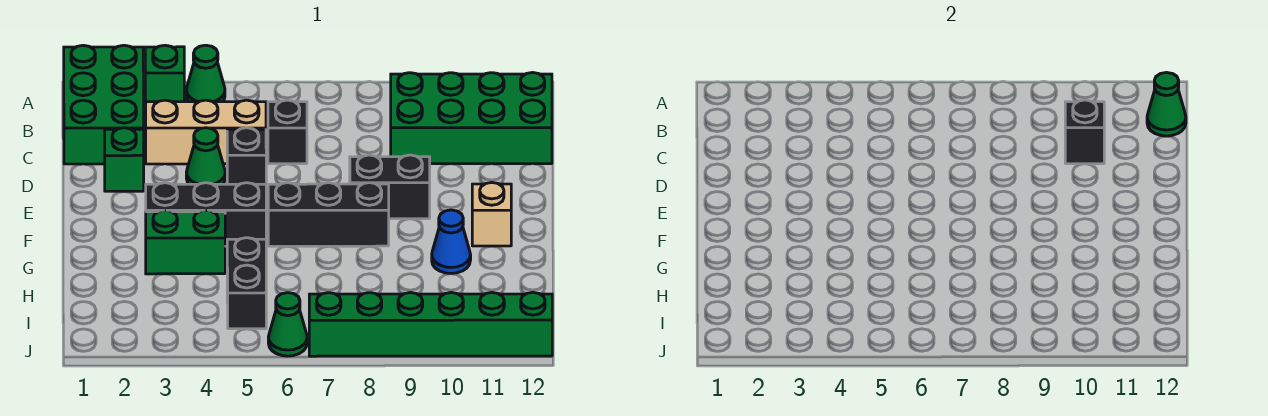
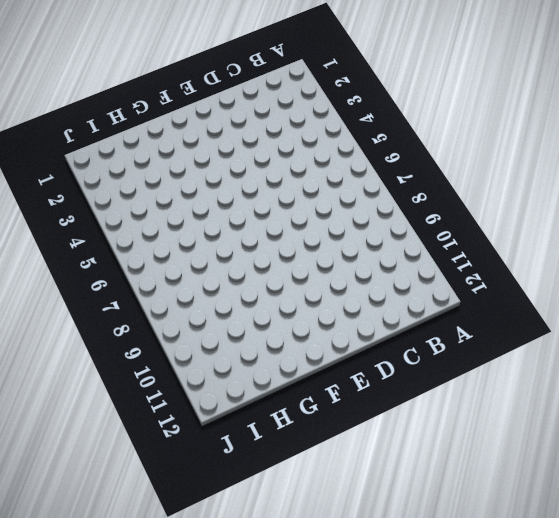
none -> green 2x3 brick [64,45,144,164]
none -> green 1x1 brick [145,45,184,109]
none -> green 1x1 cone [186,45,225,102]

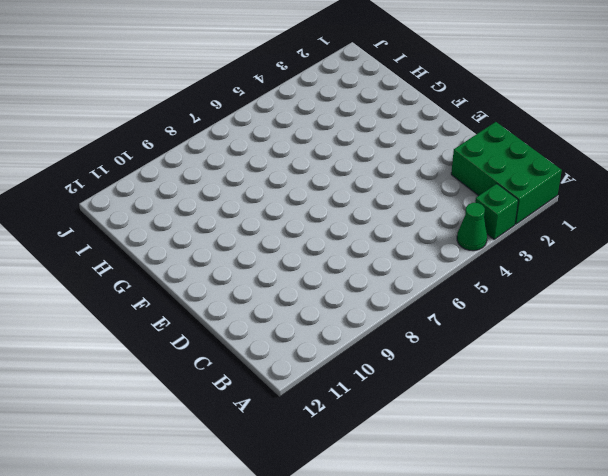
none -> green 2x4 brick [391,73,552,164]
none -> tan 1x3 brick [146,100,266,164]
none -> black 1x1 brick [268,100,307,164]

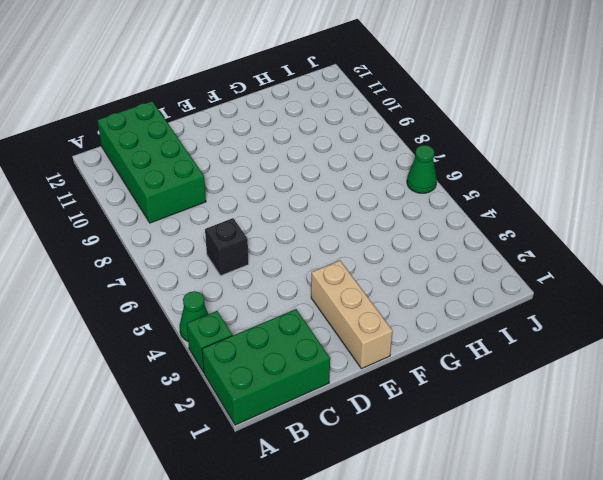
tan 1x3 brick [311,261,393,369] -> tan 1x3 brick moved to [146,100,266,164]
none -> green 1x1 brick [105,128,144,191]
none -> green 1x1 cone [186,128,225,184]
none -> black 1x1 brick [227,128,266,184]

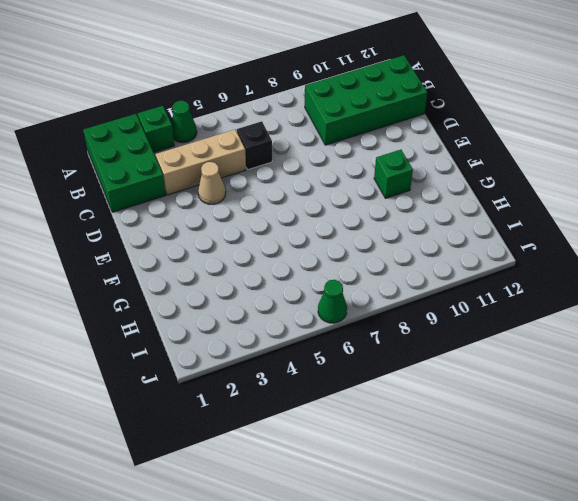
tan 1x1 cone [198,162,226,204] -> green 1x1 cone [186,128,225,184]
green 1x1 brick [374,150,413,198] -> green 1x1 brick moved to [105,128,144,191]
none -> black 1x1 brick [227,128,266,184]
none -> black 1x2 brick [350,155,430,219]
none -> black 1x3 brick [146,183,266,246]

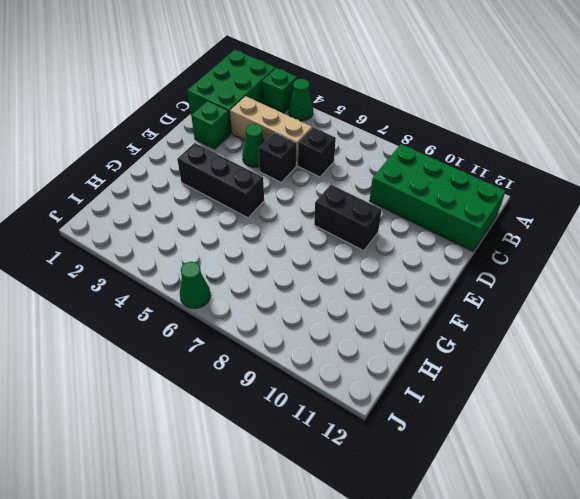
none -> black 1x3 brick [268,183,389,246]
none -> tan 1x1 brick [472,183,511,246]
none -> green 1x2 brick [146,210,225,274]

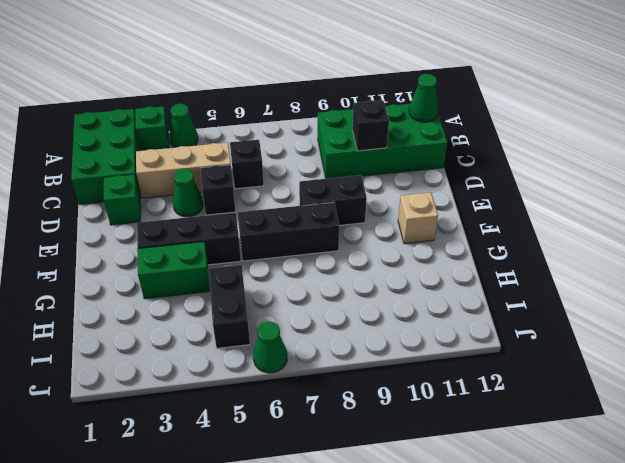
none -> blue 1x1 cone [432,210,471,274]
none -> green 1x6 brick [309,292,552,356]

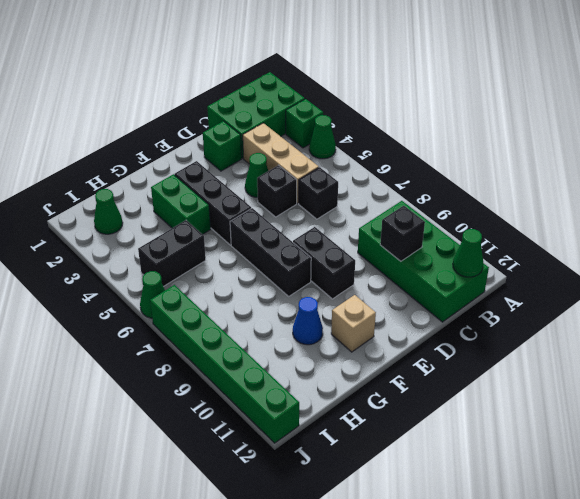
green 1x1 cone [94,189,123,234] -> none

